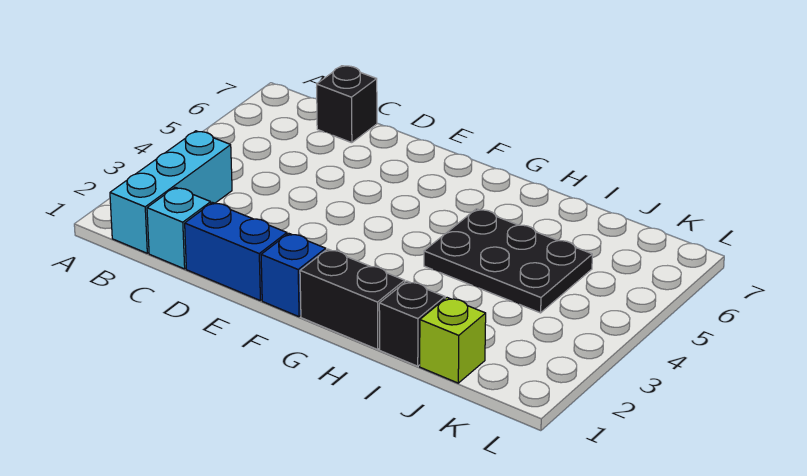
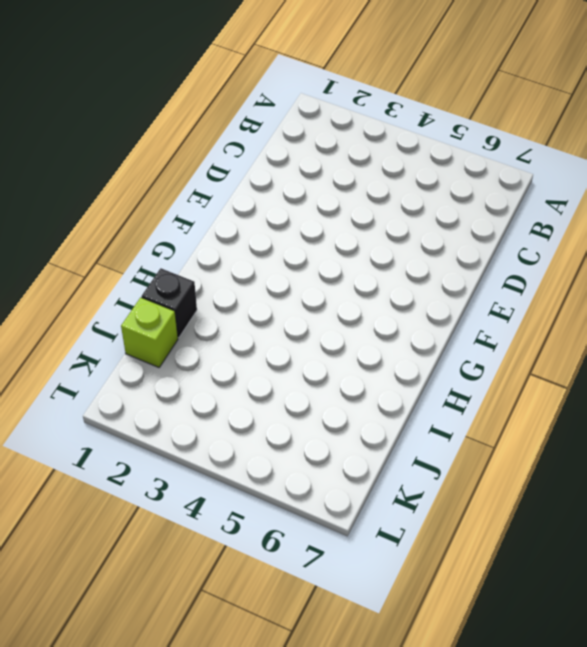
none -> cyan 1x3 brick [110,131,232,253]
none -> cyan 1x1 brick [147,187,211,269]

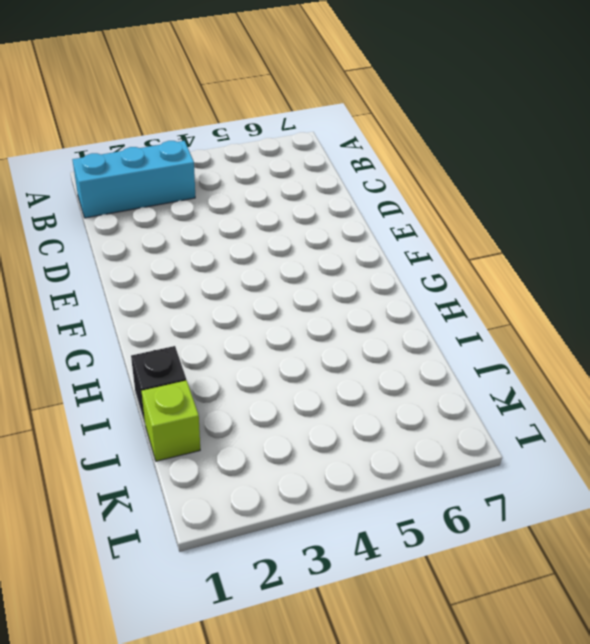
none -> cyan 1x1 brick [147,187,211,269]
none -> black 1x1 brick [317,66,377,143]

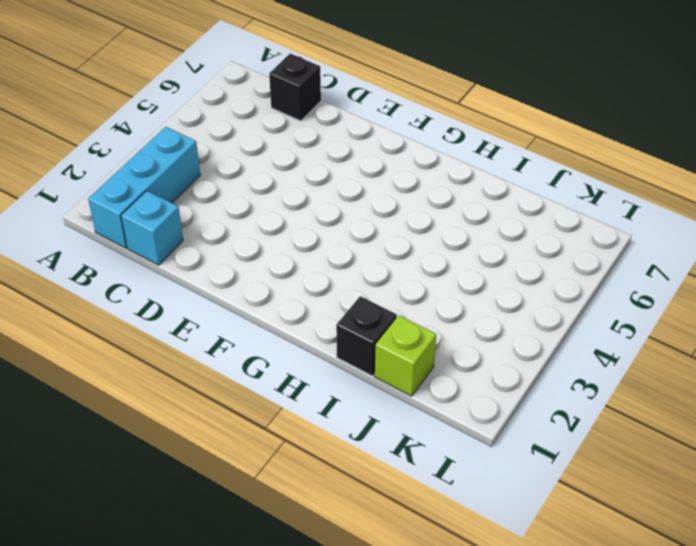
none -> blue 1x2 brick [185,203,287,300]
none -> blue 1x1 brick [261,233,326,317]

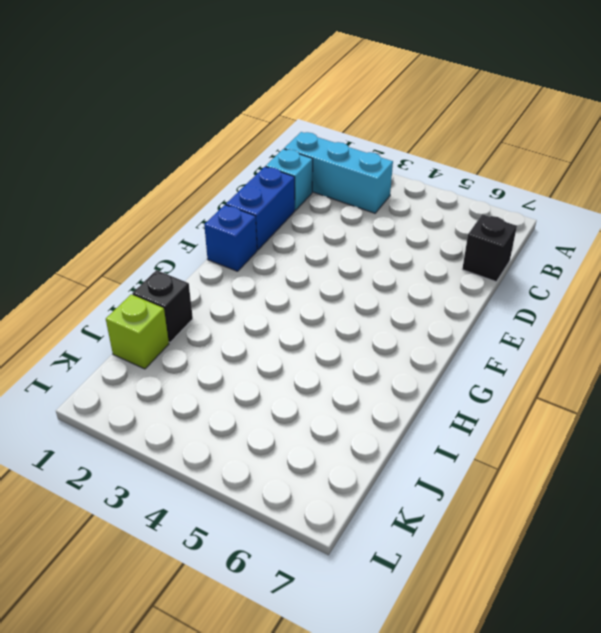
none -> black 1x2 brick [300,249,405,349]
none -> black 2x3 plate [424,209,592,313]

